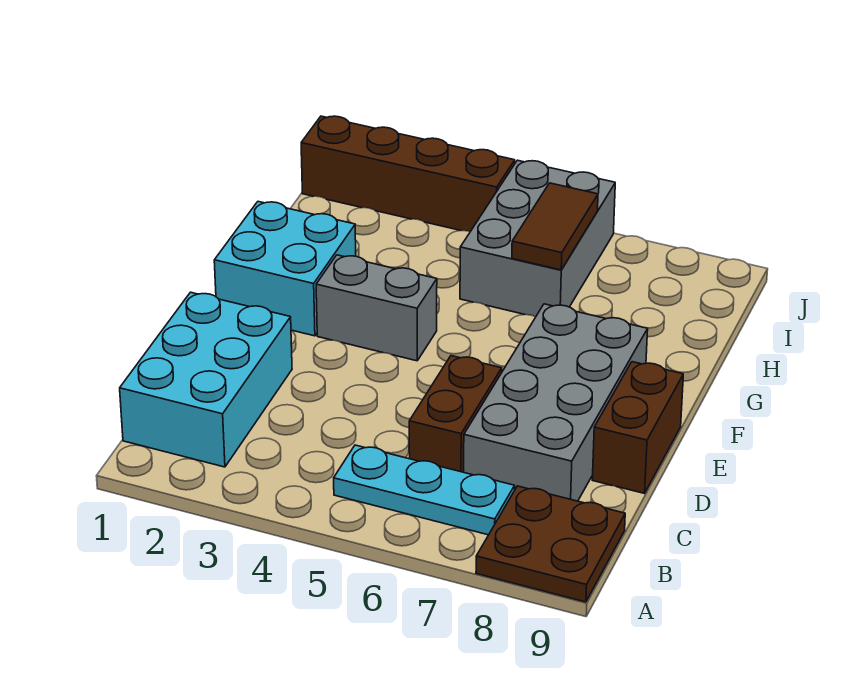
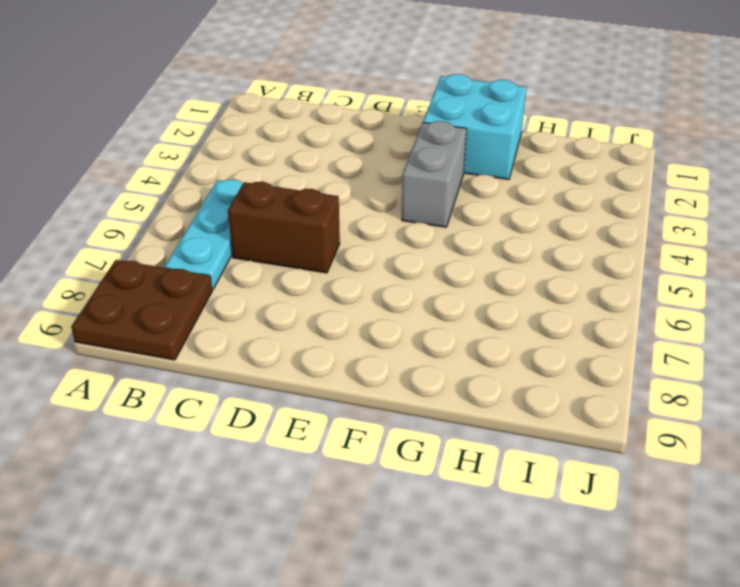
none -> cyan 2x3 brick [120,292,292,467]
none -> grey 2x4 brick [464,304,648,501]

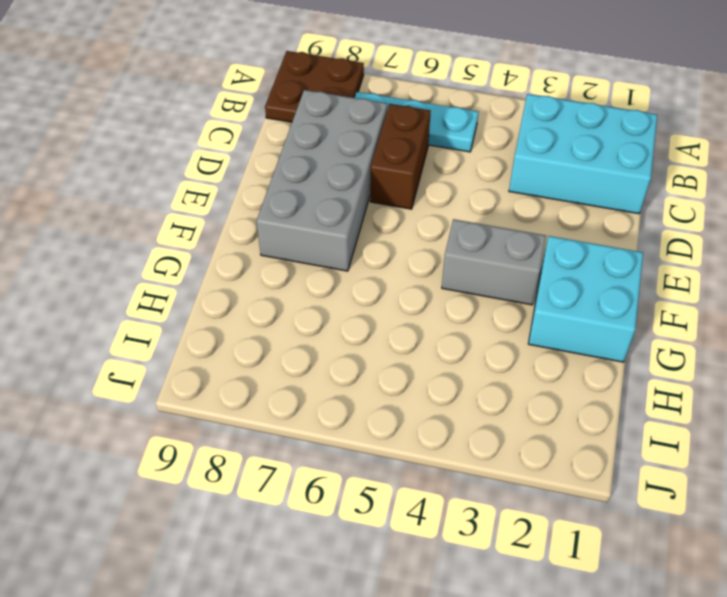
cyan 2x3 brick [509,94,657,214] -> cyan 2x3 brick turned to [120,292,292,467]
none -> brown 1x2 brick [592,362,683,493]
none -> grey 2x3 brick [460,160,615,317]

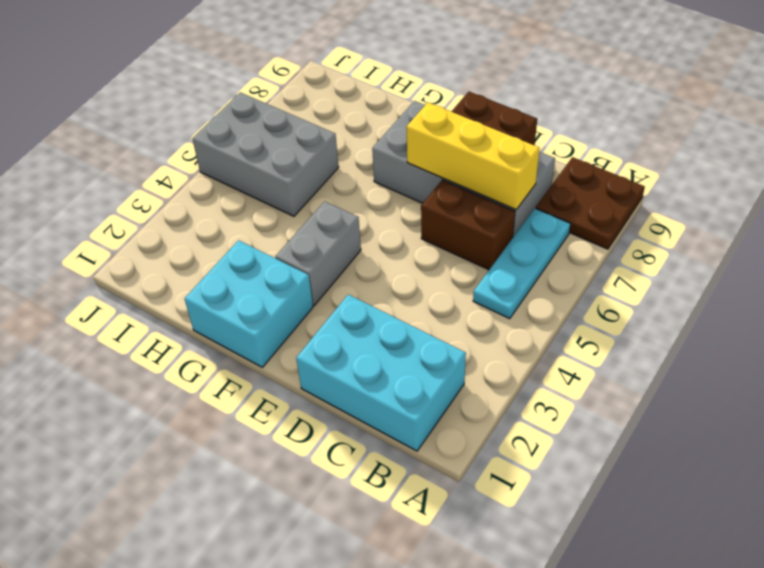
yellow 1x3 brick [407,102,540,209] -> none
none -> brown 1x4 brick [301,116,515,232]
none -> brown 1x2 tile [512,183,598,270]

